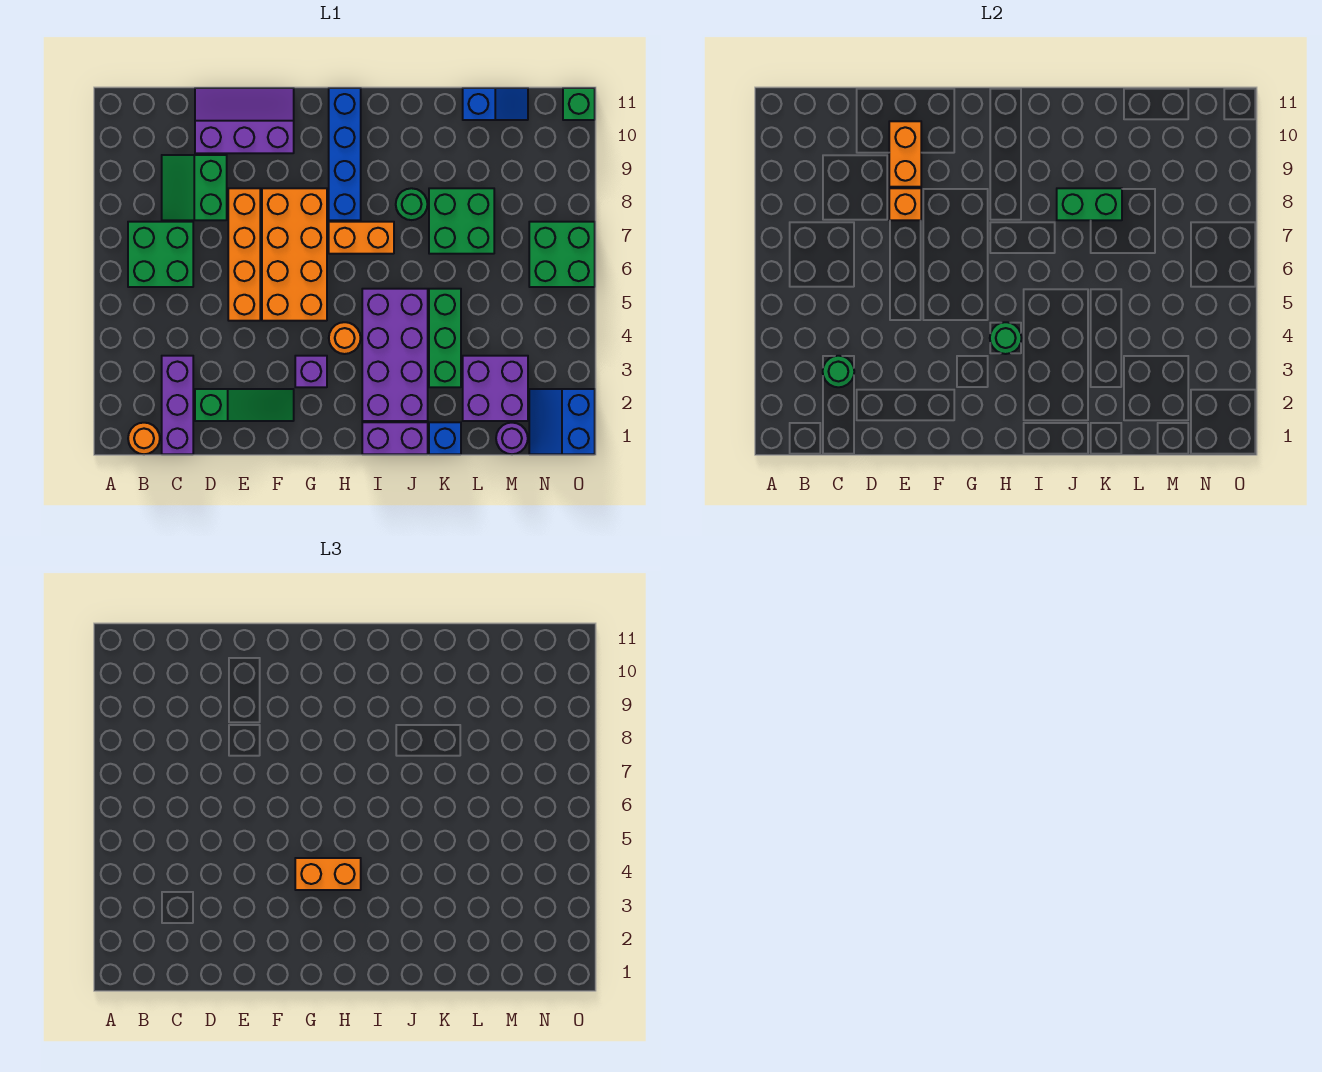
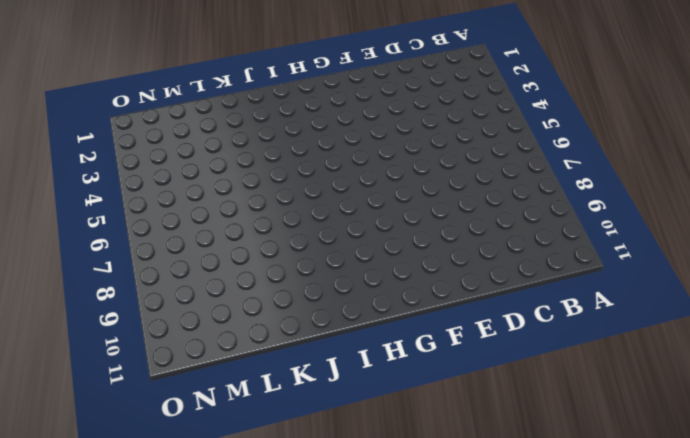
none -> orange 1x1 round brick [128,423,160,454]
none -> green 2x2 brick [128,222,193,287]
none -> purple 1x3 brick [162,356,193,454]
none -> green 2x2 slope [162,155,227,220]

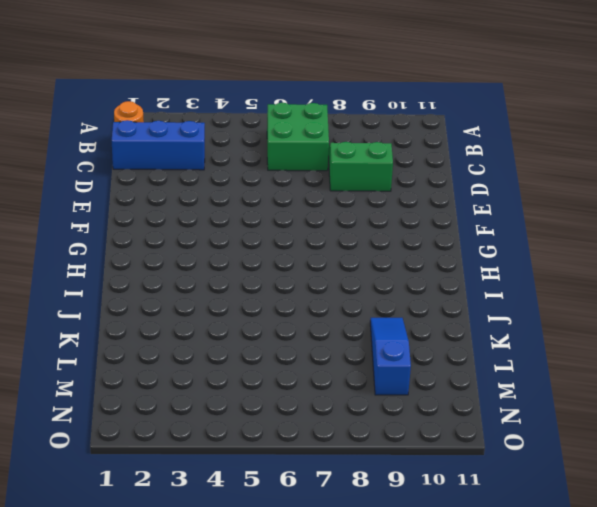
blue 1x3 brick [112,120,205,170] -> purple 1x3 brick [162,356,193,454]
blue 1x3 slope [370,318,411,395] -> none
none -> green 1x3 slope [195,389,294,421]
none -> purple 2x3 slope [195,88,294,153]
none -> orange 1x4 brick [228,188,260,321]
none -> orange 2x4 brick [262,188,327,321]

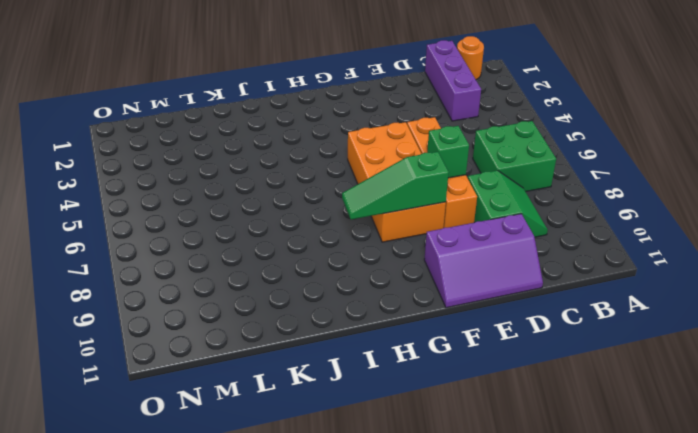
green 1x1 brick [427,126,469,178] -> green 1x1 brick moved to [563,88,595,120]
green 1x3 slope [342,152,449,219] -> green 1x3 slope moved to [195,389,294,421]
none -> purple 1x1 brick [295,356,327,387]
none -> orange 1x1 round brick [329,322,361,354]
none -> orange 1x2 brick [329,222,394,254]
none -> blue 1x4 brick [329,88,361,220]

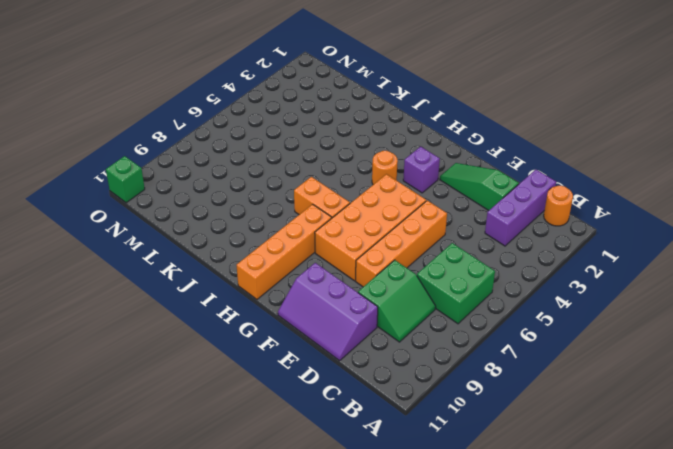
orange 1x4 brick [237,204,332,299] -> blue 1x4 brick [329,88,361,220]
none -> purple 1x2 brick [362,422,428,454]
none -> purple 2x4 brick [362,289,428,421]
none -> green 1x1 round brick [396,188,427,220]
none -> blue 1x1 brick [429,422,461,454]

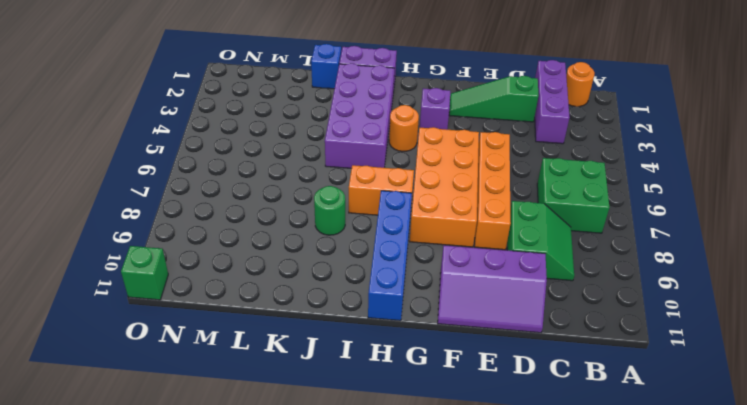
none -> green 1x3 brick [429,289,461,387]
none -> green 2x2 brick [429,188,494,254]
none -> purple 2x2 brick [463,356,528,421]
none -> blue 1x2 slope [463,88,528,120]

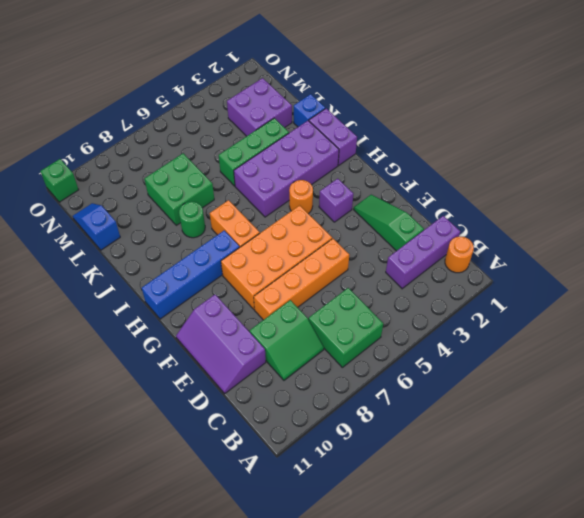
none -> purple 1x1 round brick [496,423,528,454]
none -> blue 2x2 slope [529,389,595,454]
none -> green 2x2 brick [529,222,595,287]
none -> green 1x1 round brick [823,356,854,387]

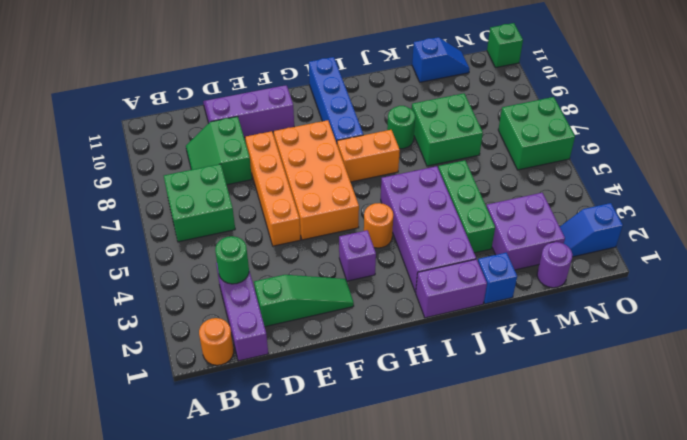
blue 1x2 slope [560,203,623,257] -> blue 2x2 slope [529,389,595,454]
none -> orange 1x1 brick [889,188,921,220]
none -> orange 1x2 brick [889,121,921,187]
none -> green 1x1 round brick [990,322,1022,354]
none -> green 1x2 brick [1057,188,1122,220]

